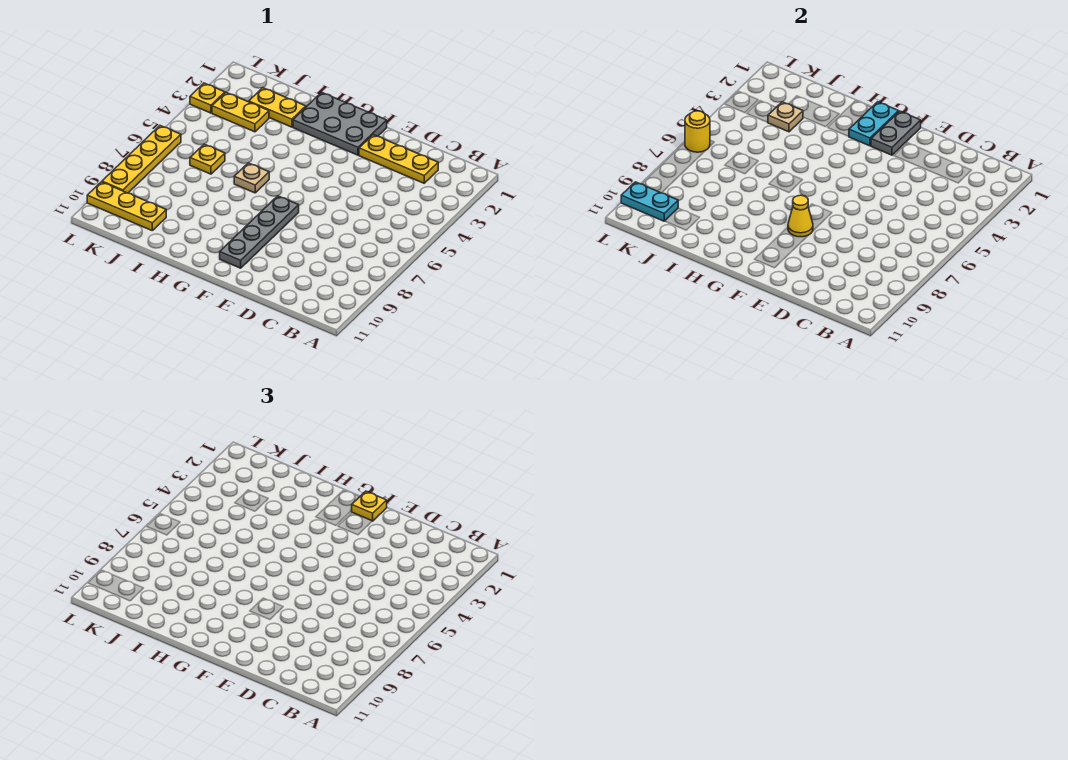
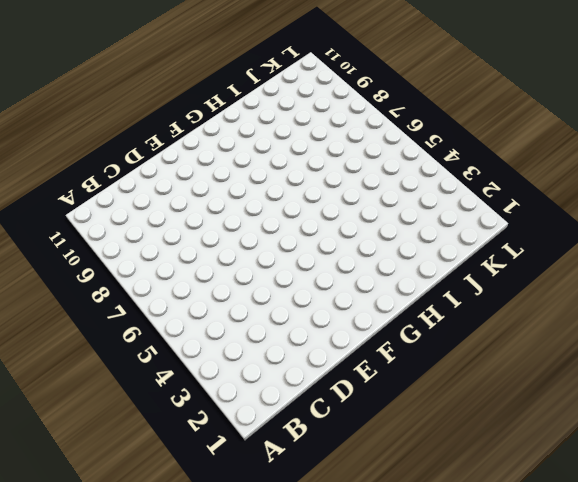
none -> yellow 1x3 plate [359,135,438,183]
none -> grey 2x3 plate [293,92,387,155]
none -> grey 1x4 plate [220,196,299,268]

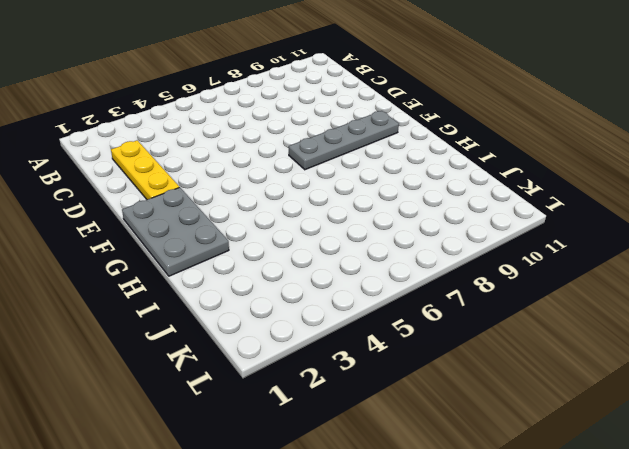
none -> tan 1x1 plate [234,163,269,193]
none -> yellow 1x2 plate [248,88,306,127]
none -> yellow 1x2 plate [212,93,269,132]

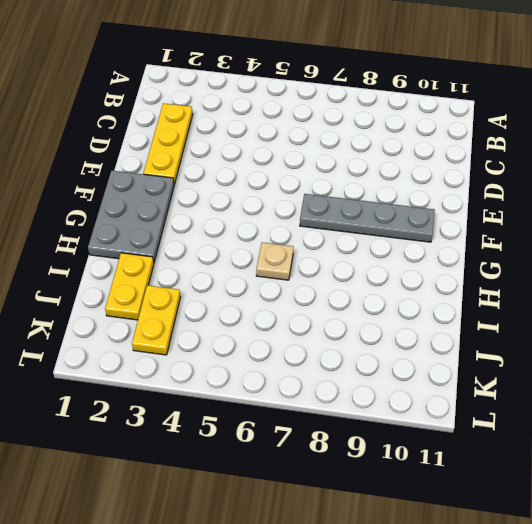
none -> yellow 1x1 plate [190,144,225,174]
none -> yellow 1x3 plate [87,182,166,230]
none -> yellow 1x1 plate [190,83,225,113]

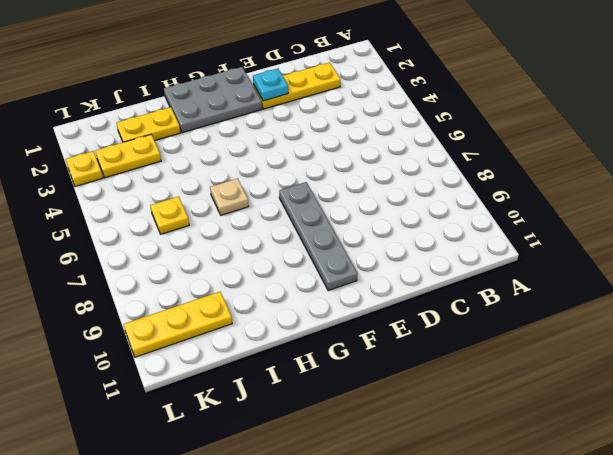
cyan 1x1 plate [253,69,288,101] -> none
none -> yellow 1x4 plate [102,126,181,193]
none -> grey 1x2 plate [871,111,921,155]
none -> yellow 1x1 cone [788,195,813,237]

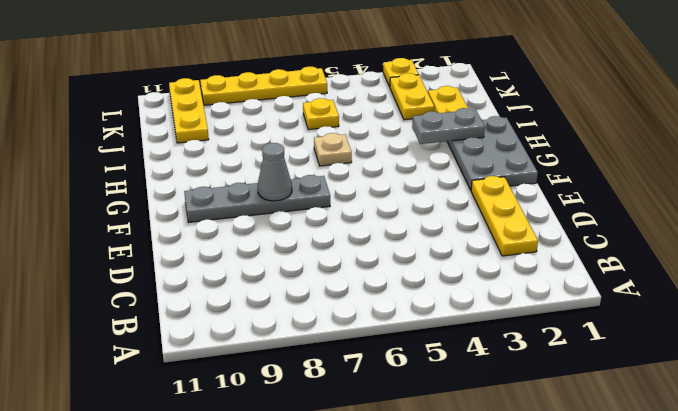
grey 1x1 cone [258,143,292,201] -> yellow 1x1 cone [788,195,813,237]
grey 1x2 plate [412,108,485,144] -> grey 1x2 plate moved to [871,111,921,155]
none -> cyan 1x2 plate [849,102,899,146]
none -> tan 1x1 plate [768,102,803,132]
none -> cyan 1x2 plate [621,182,678,221]

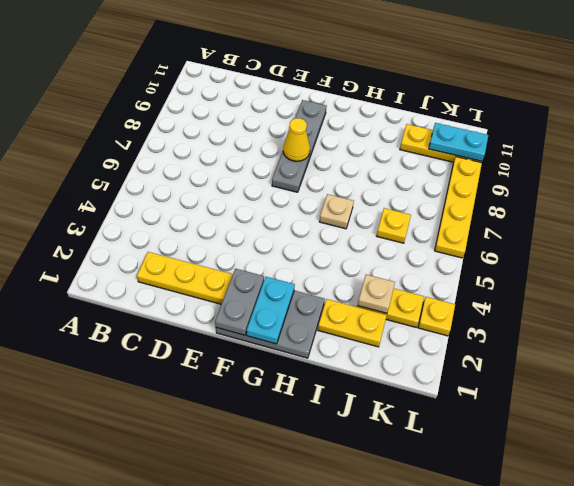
none -> yellow 1x1 round brick [685,111,710,152]
none -> yellow 1x1 plate [351,491,387,521]

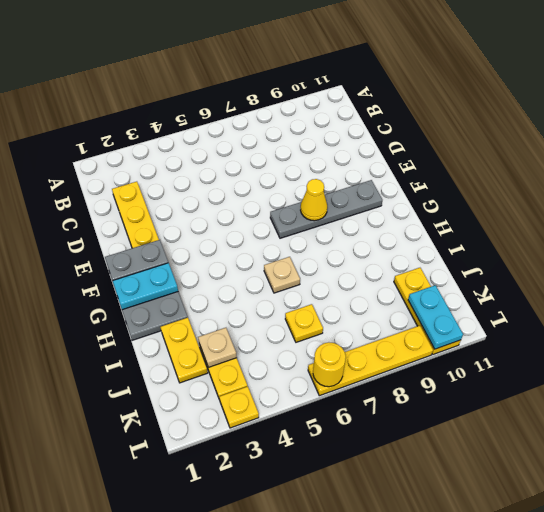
none -> yellow 1x1 plate [351,491,387,521]

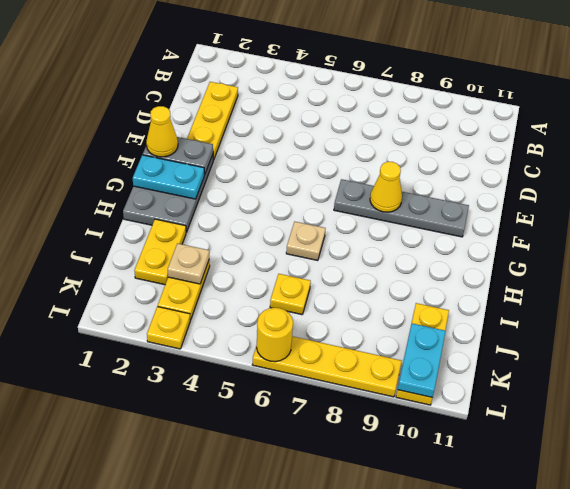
yellow 1x1 cone [146,106,178,157] -> yellow 1x1 plate [351,491,387,521]

